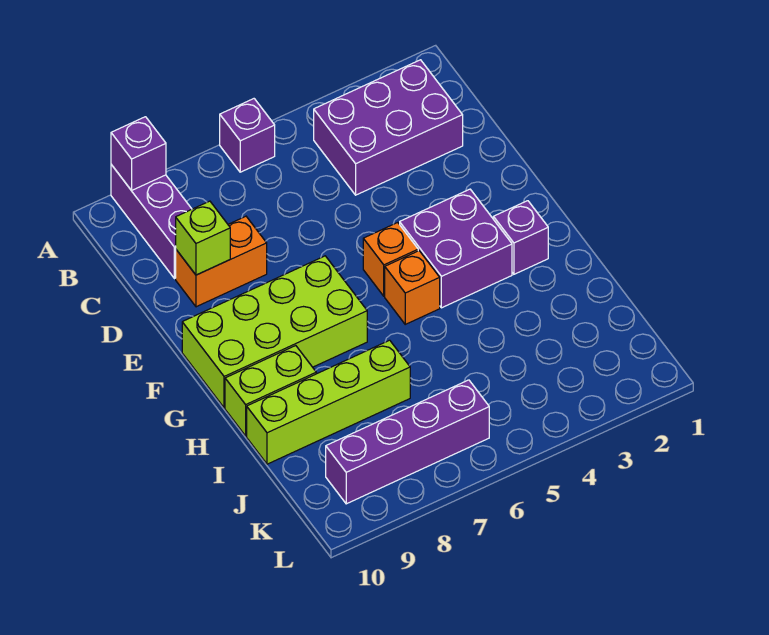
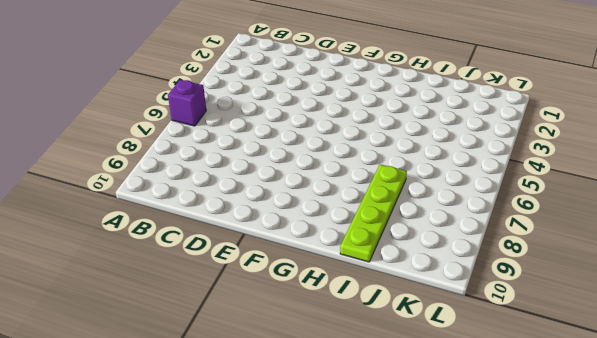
lime 1x4 plate [340,165,407,262] -> lime 1x4 brick [247,340,410,464]
none -> purple 1x3 brick [111,165,192,279]
none -> purple 2x3 brick [314,60,463,195]
none -> orange 1x2 brick [176,216,267,307]

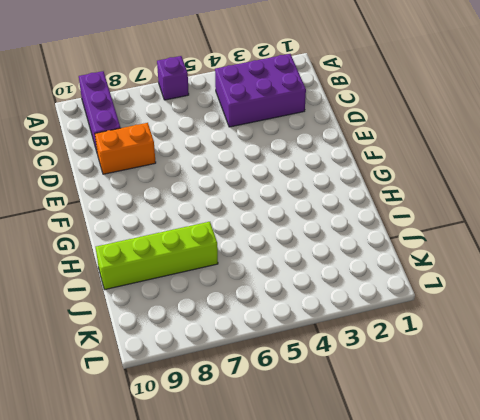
none -> purple 2x2 brick [400,189,512,308]
none -> orange 1x1 brick [363,223,418,296]
none -> lime 2x4 brick [182,256,367,408]

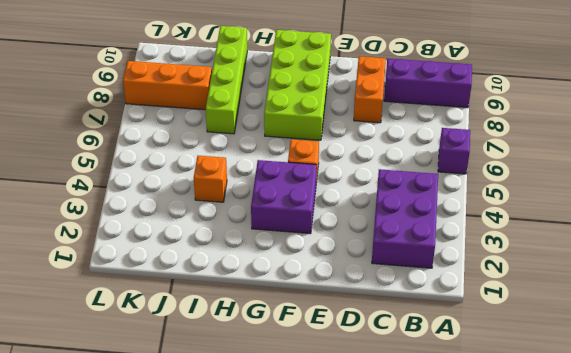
orange 1x1 brick [194,156,227,202] -> orange 1x1 brick moved to [385,251,440,324]
orange 1x3 brick [123,61,212,110] -> purple 1x4 brick [326,380,489,504]
none -> purple 1x1 brick [493,201,548,274]
none -> lime 1x2 brick [225,346,316,436]
none -> purple 1x1 brick [111,117,166,191]

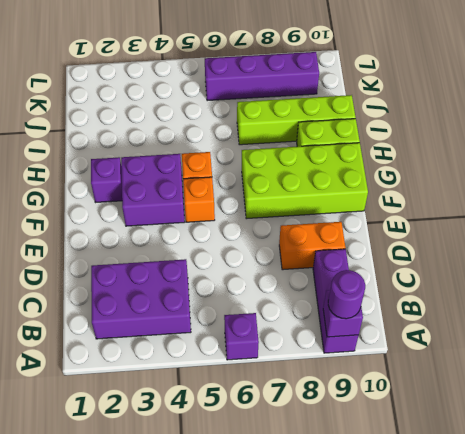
purple 1x1 round brick [328,270,365,319] -> none
none -> lime 1x1 brick [176,201,230,275]

